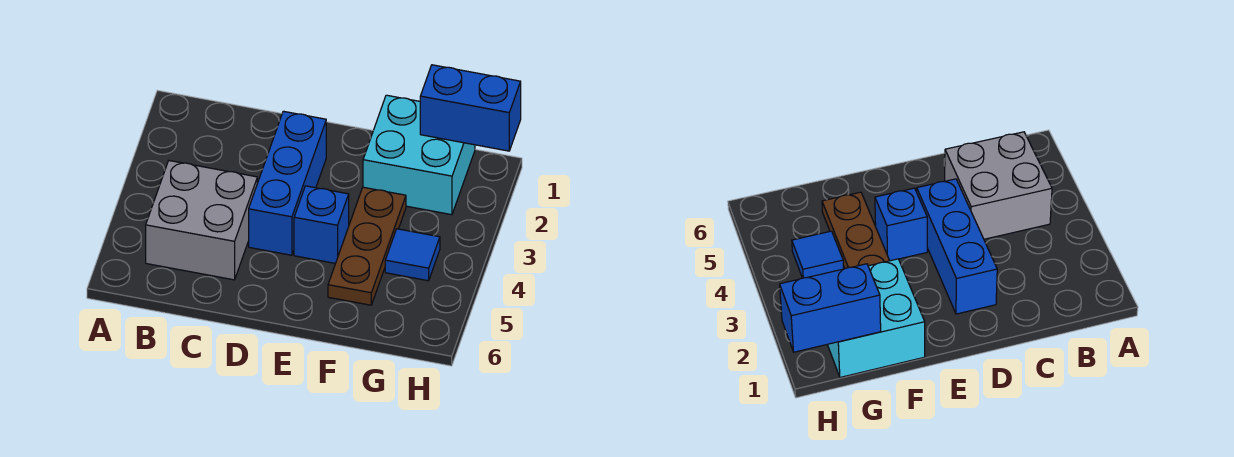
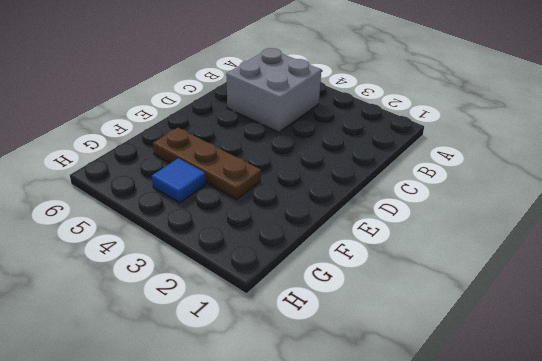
none -> blue 1x3 brick [249,111,326,255]
none -> blue 1x1 brick [294,186,349,263]

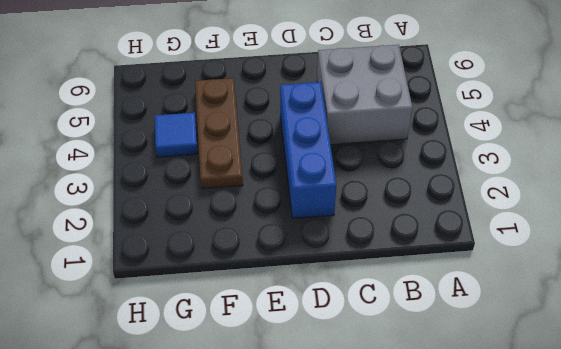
none -> blue 1x1 brick [294,186,349,263]
none -> cyan 2x2 brick [363,95,475,215]

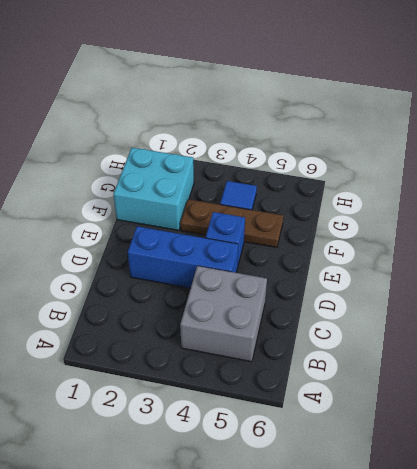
none -> blue 1x2 brick [420,65,521,151]

